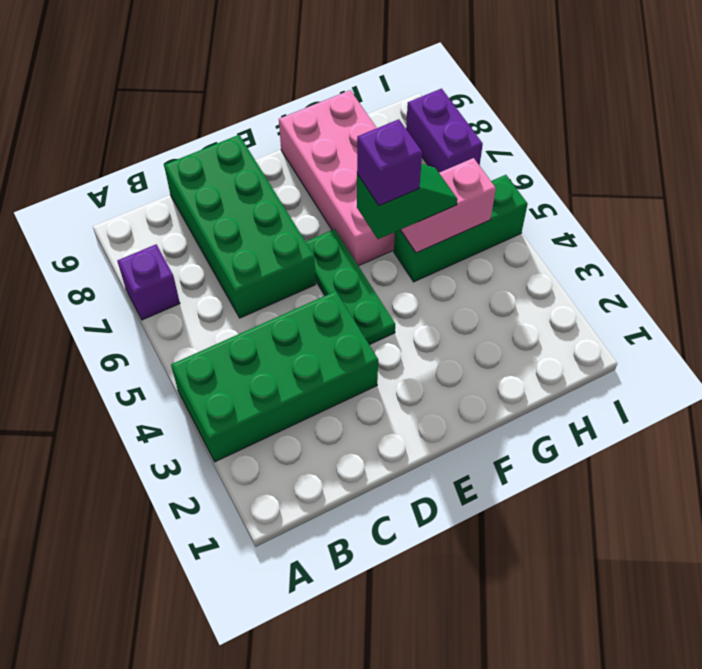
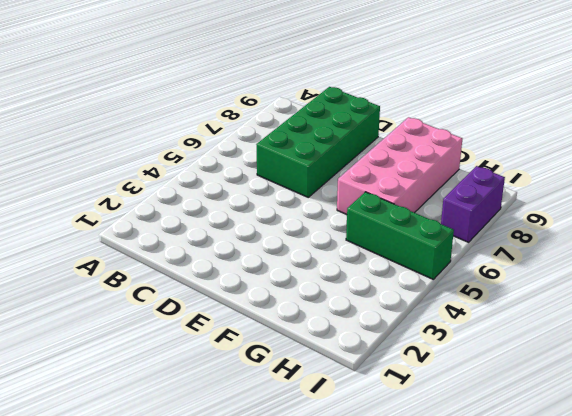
none -> green 2x4 brick [171,291,378,462]
none -> purple 1x1 brick [118,244,180,320]

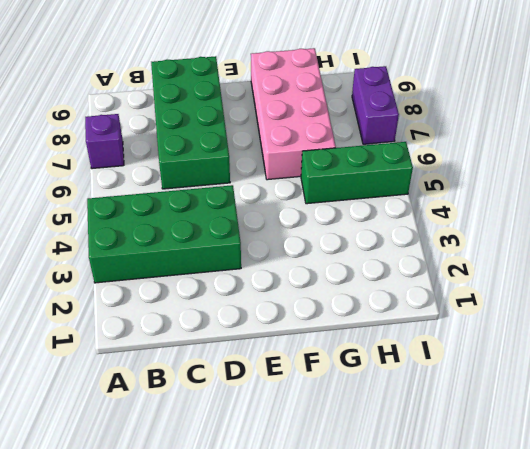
none -> green 1x3 plate [306,229,395,345]
none -> pink 1x2 brick [401,158,496,253]

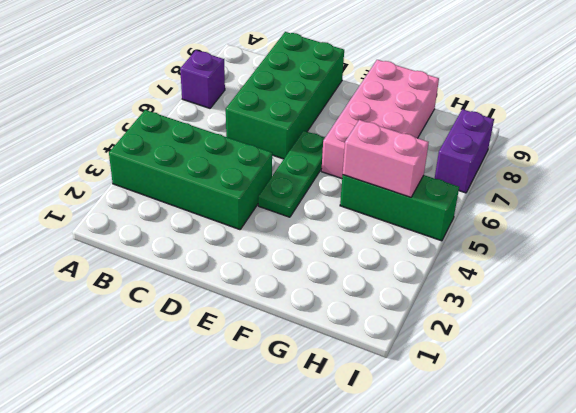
none -> green 1x2 slope [357,164,457,239]
none -> purple 1x1 brick [357,119,422,206]

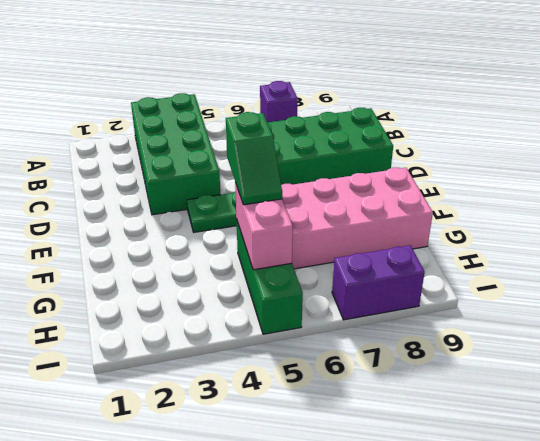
none -> purple 1x1 brick [357,119,422,206]

